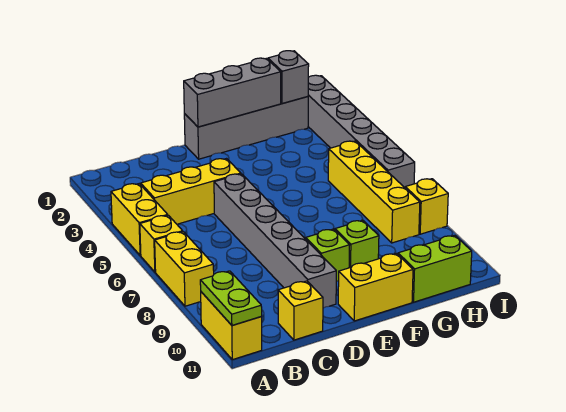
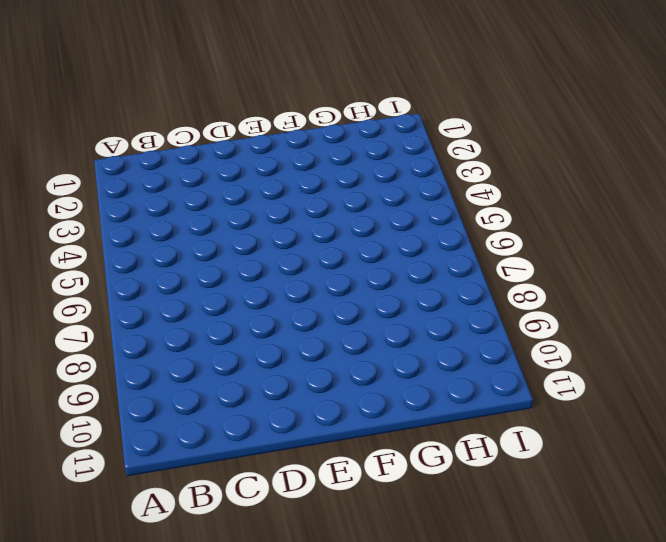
none -> yellow 1x2 brick [111,184,167,256]
none -> yellow 1x1 brick [140,215,183,272]
none -> yellow 1x2 brick [155,232,214,306]

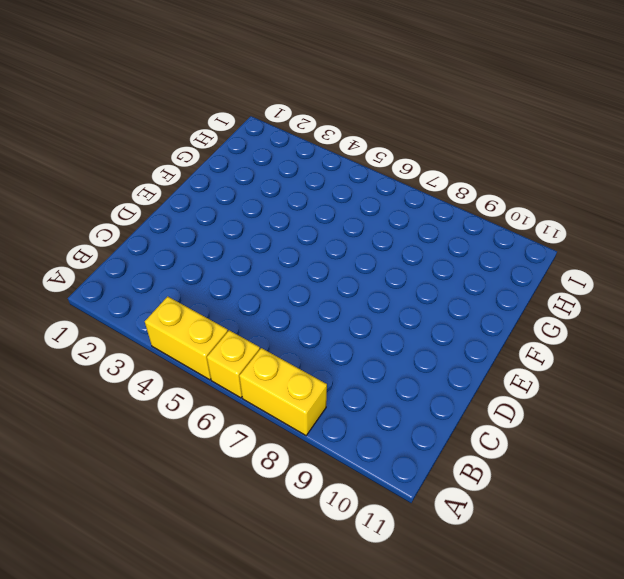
none -> yellow 1x2 brick [201,292,262,360]
none -> yellow 1x3 brick [141,159,241,224]
none -> yellow 1x1 brick [278,281,323,340]

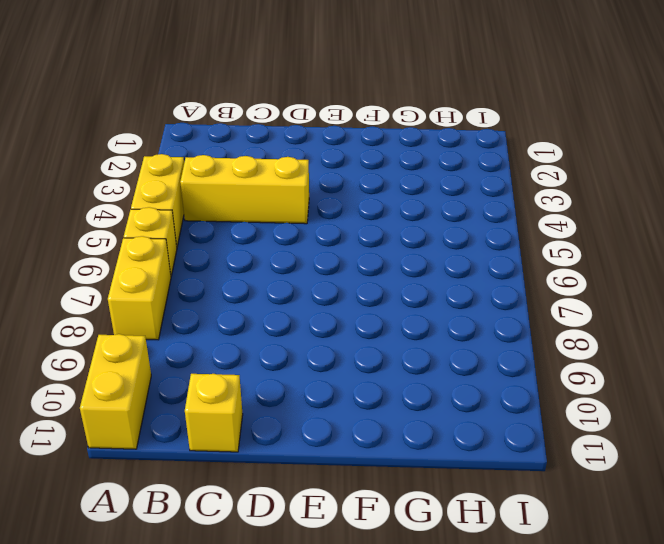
none -> grey 1x6 brick [214,174,336,308]
none -> grey 1x4 brick [184,97,308,159]
none -> lime 1x1 brick [306,229,349,282]

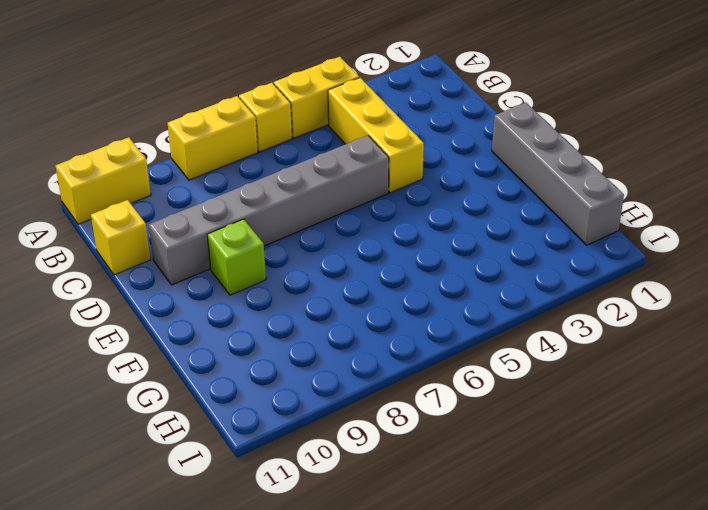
none -> yellow 1x2 brick [338,253,413,321]
none -> lime 1x1 brick [335,220,379,268]
none -> lime 1x2 brick [398,235,472,302]

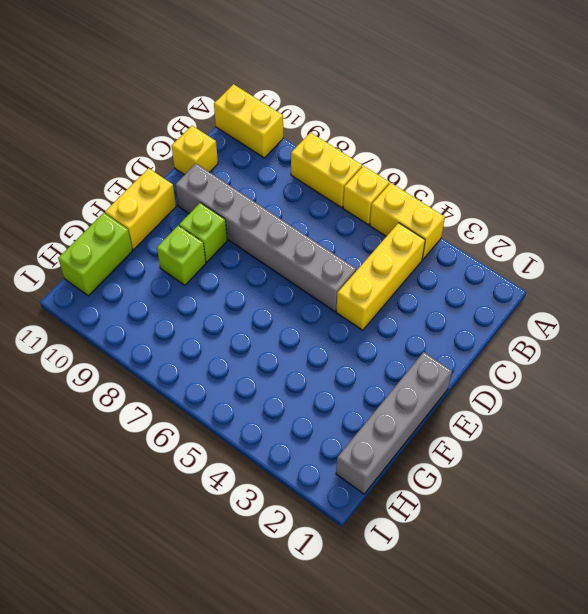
none -> yellow 1x4 brick [328,141,420,243]
none -> grey 1x6 brick [308,75,415,188]
none -> yellow 1x1 brick [405,179,448,234]

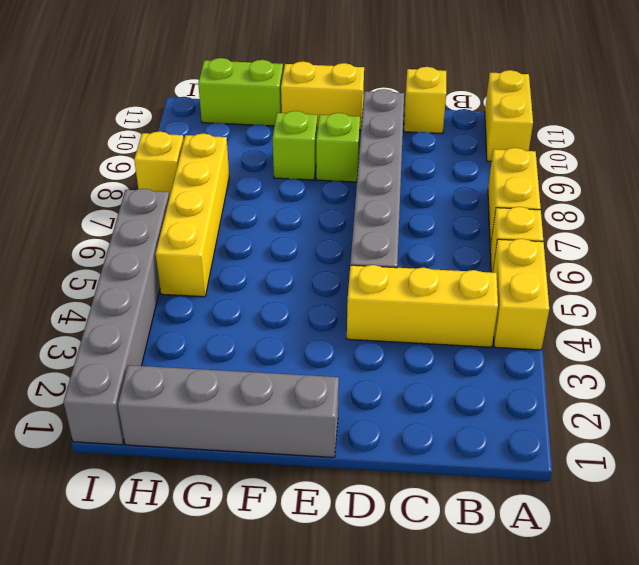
none -> lime 1x2 plate [200,271,262,325]
none -> grey 1x3 brick [184,58,281,127]
none -> grey 1x1 brick [268,51,309,104]

